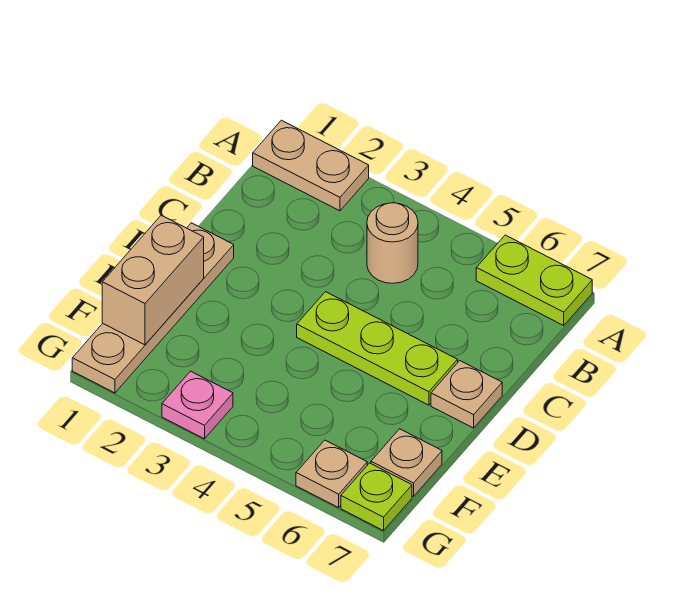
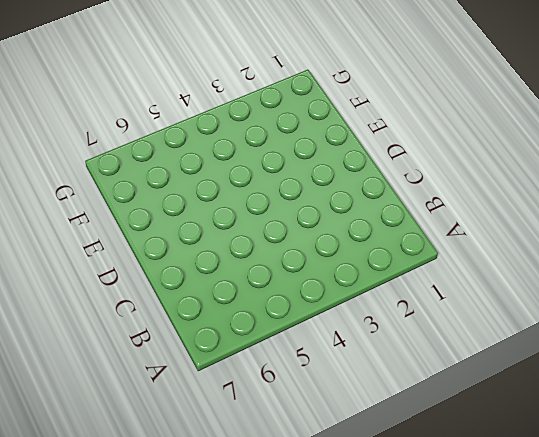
none -> tan 1x2 plate [253,120,369,211]
none -> lime 1x2 plate [476,235,592,325]

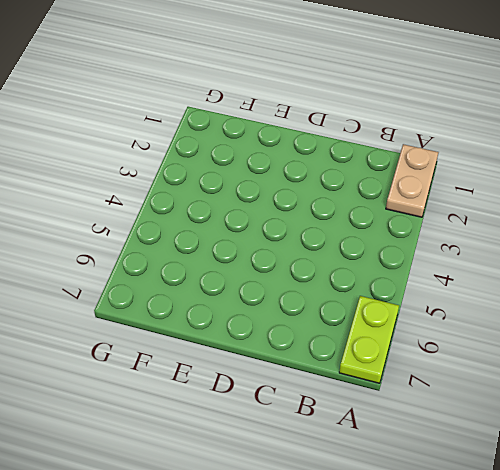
none -> tan 1x1 round brick [367,203,418,283]
none -> tan 1x4 plate [72,223,234,393]

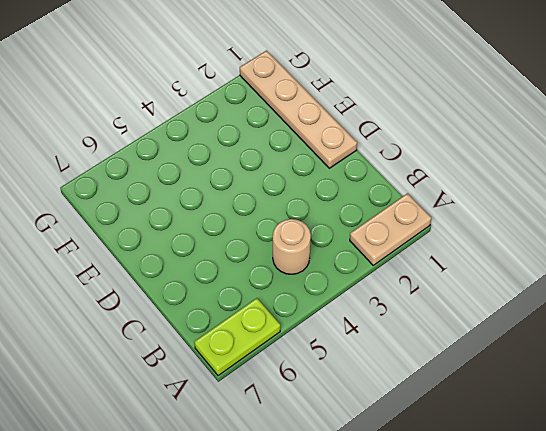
none -> lime 1x3 plate [297,292,458,405]
none -> tan 1x1 plate [431,361,502,428]

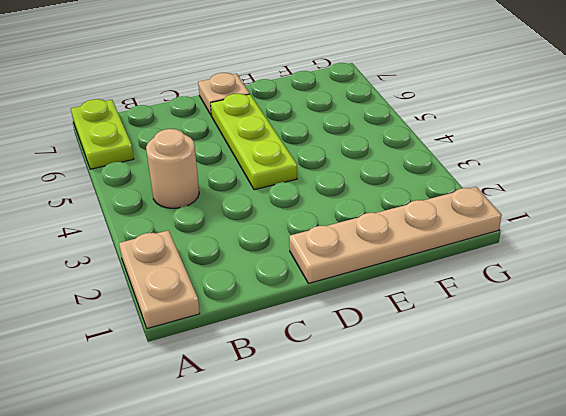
none -> tan 1x1 plate [371,429,442,496]
none -> pink 1x1 plate [162,371,233,439]

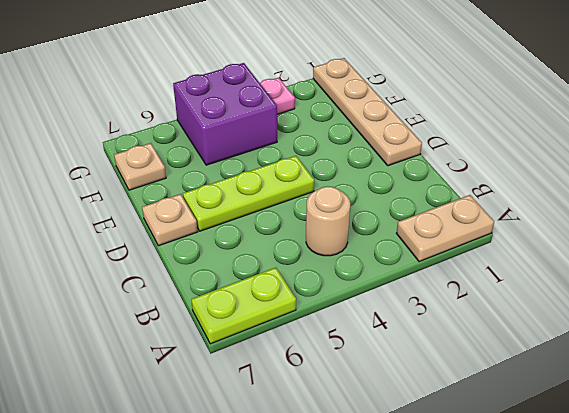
purple 2x2 brick [173,63,277,165] -> none
none -> tan 1x1 plate [296,440,367,508]
none -> lime 1x1 plate [341,463,412,531]

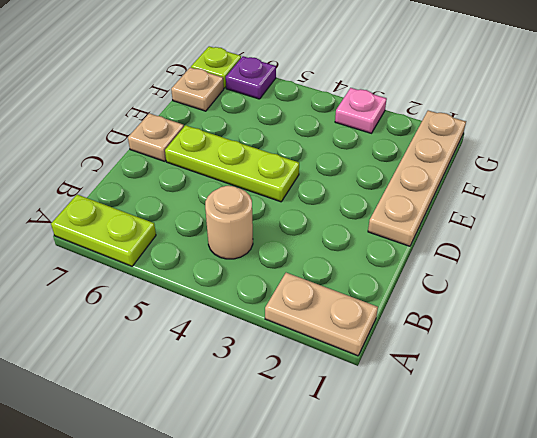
purple 1x1 plate [226,56,276,99] -> tan 1x1 plate [296,440,367,508]
none -> tan 1x2 brick [102,215,204,345]

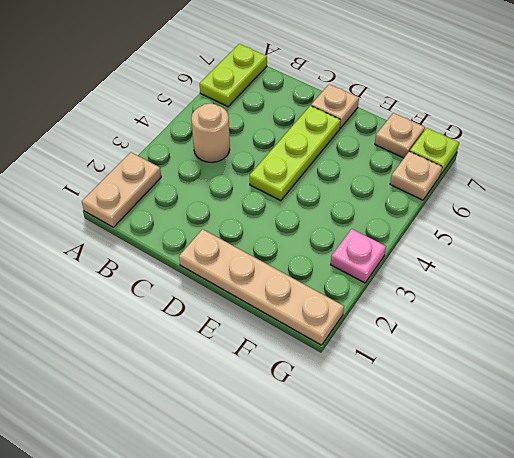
none -> tan 1x2 brick [102,215,204,345]

